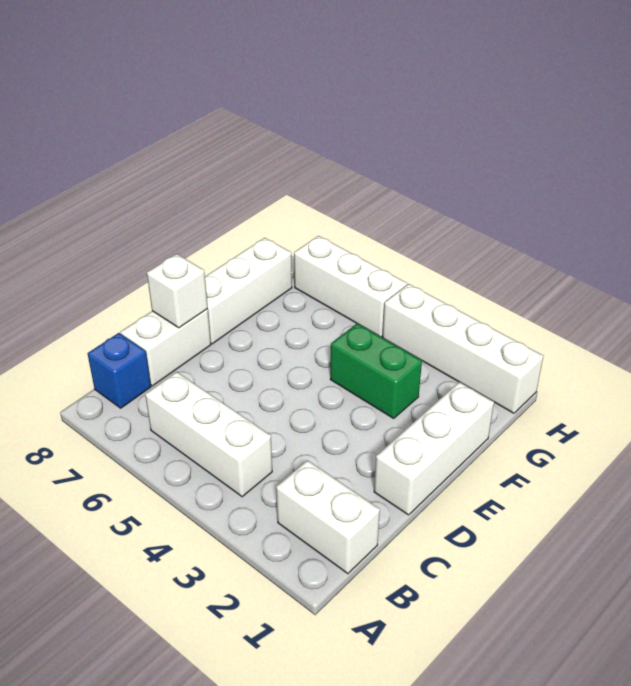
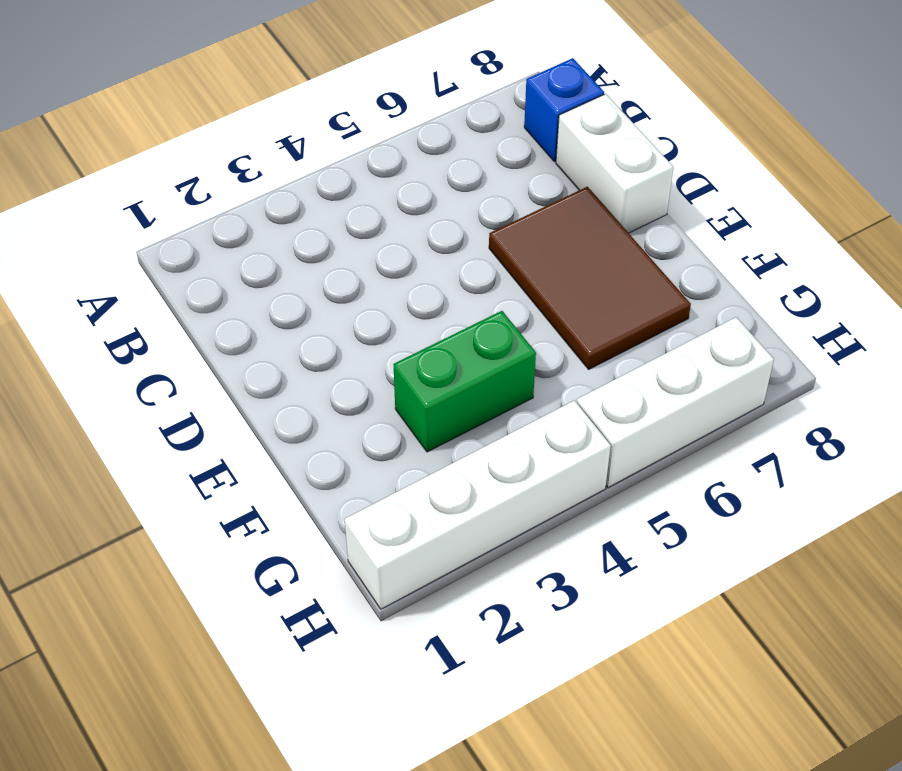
brown 2x3 tile [489,187,691,369] -> none
none -> white 1x2 brick [276,460,380,574]
none -> white 1x3 brick [145,372,272,497]

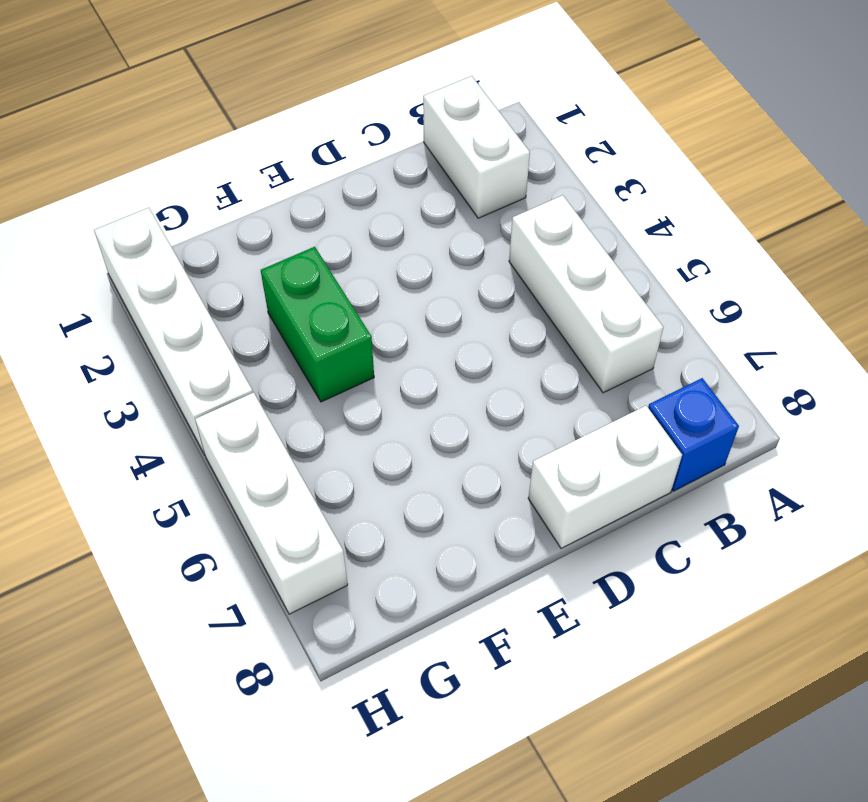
none -> white 1x3 brick [374,382,494,515]
none -> white 1x3 brick [205,238,292,344]

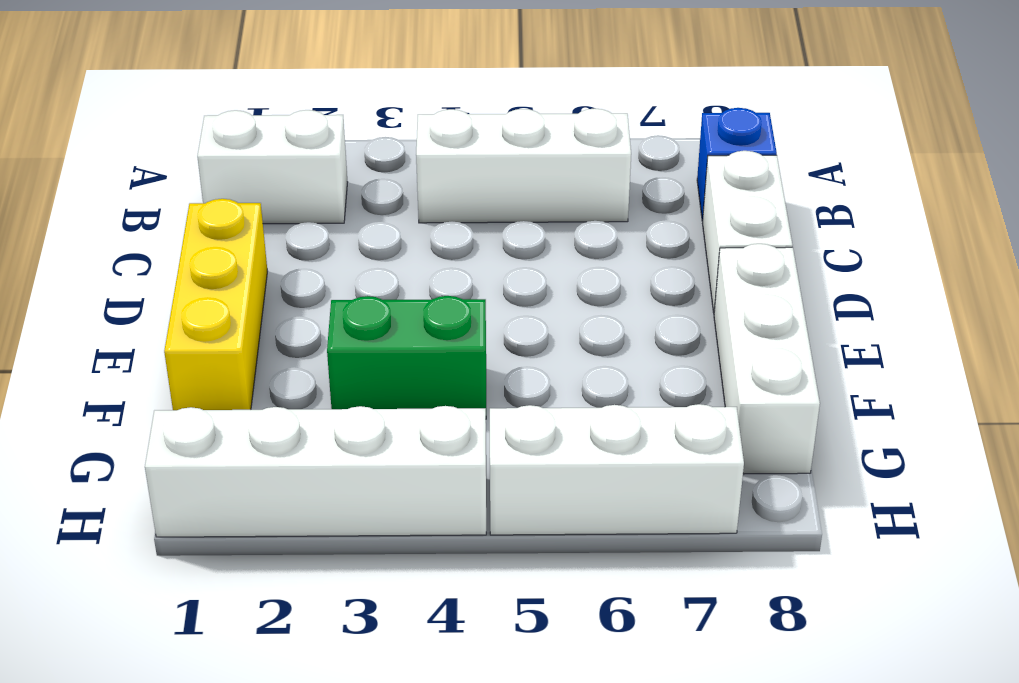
yellow 1x3 brick [164,199,268,410] -> white 1x3 brick [374,382,494,515]
none -> white 1x1 brick [147,254,208,328]

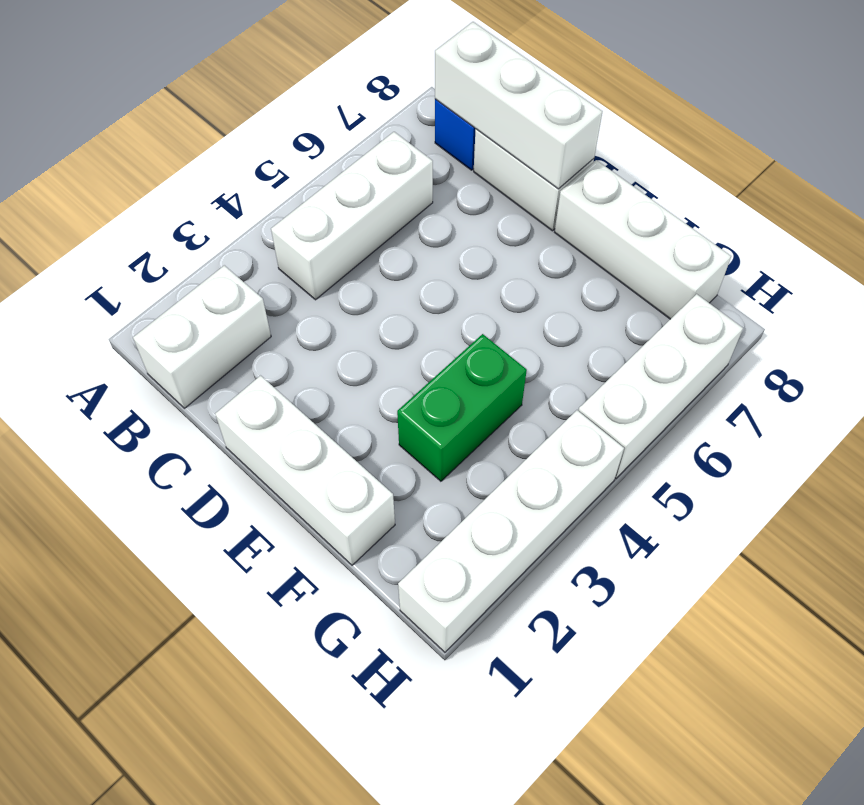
white 1x3 brick [435,22,602,189] -> white 1x1 brick [147,254,208,328]

